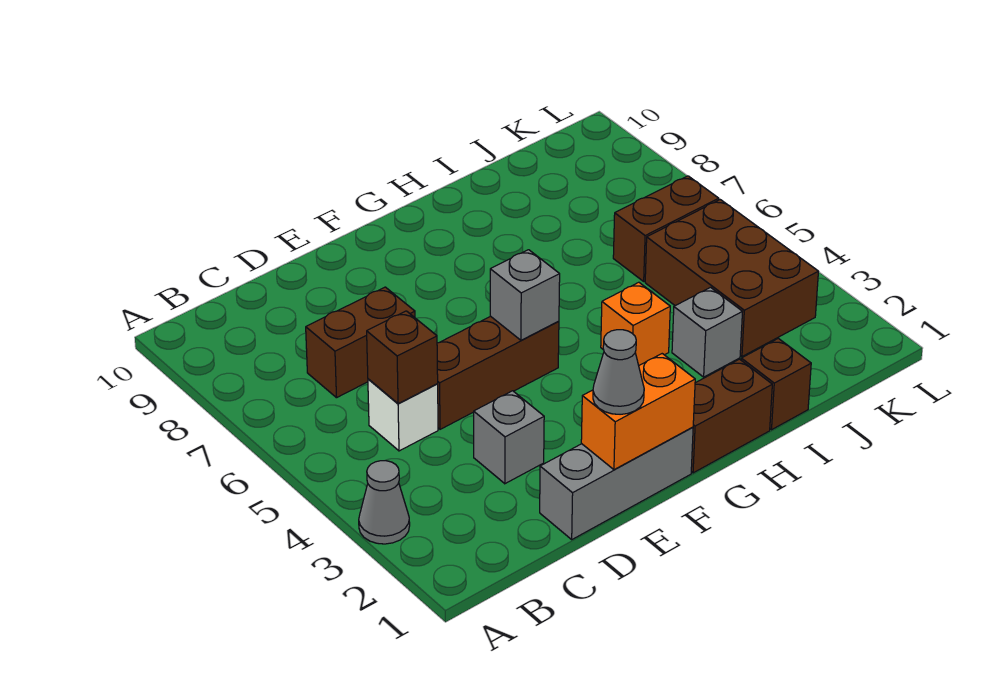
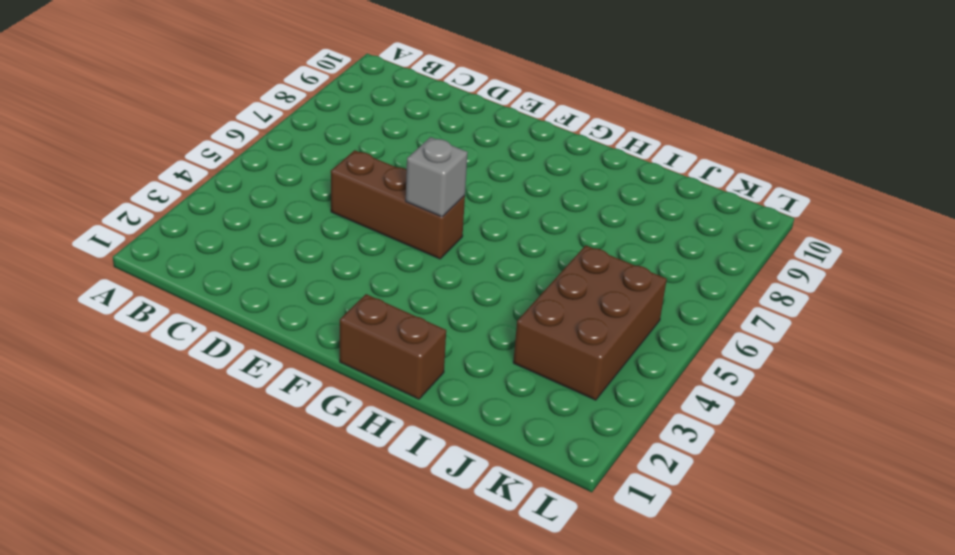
none -> grey 1x1 cone [359,461,410,544]
none -> white 1x1 brick [368,379,438,451]
none -> brown 1x2 brick [306,287,415,398]

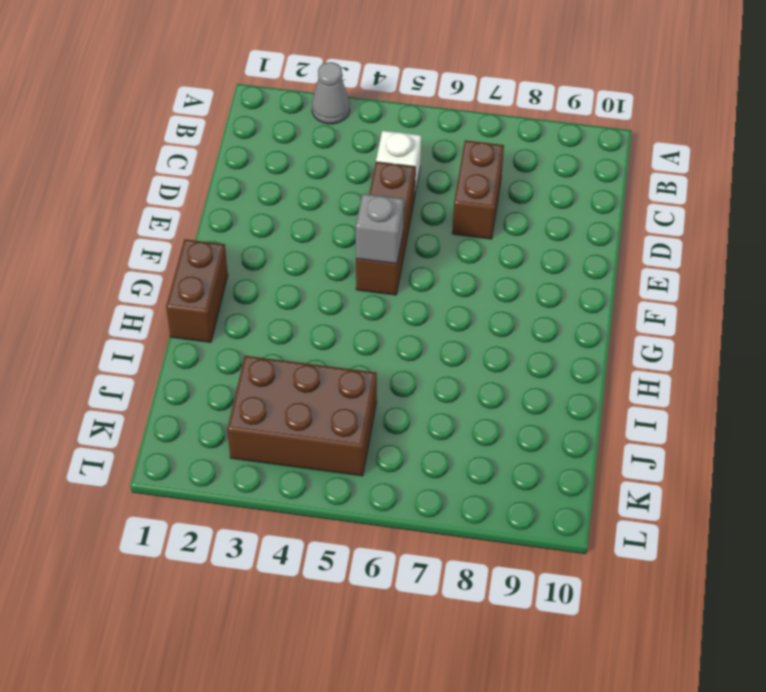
none -> grey 1x3 brick [540,427,693,539]
none -> grey 1x1 brick [474,391,544,484]
none -> orange 1x1 brick [601,282,670,365]

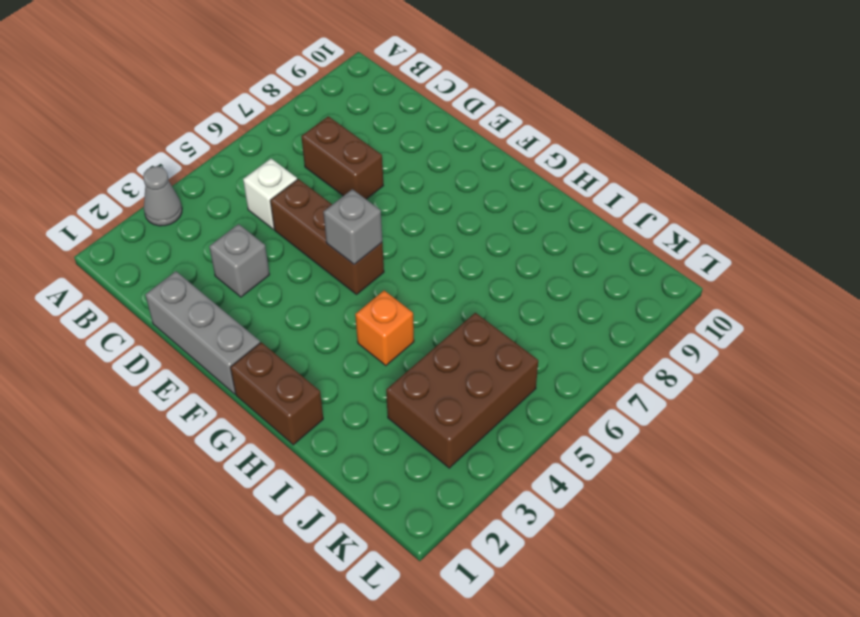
none -> brown 1x1 brick [741,338,811,430]
none -> grey 1x1 brick [672,287,742,377]
none -> brown 1x2 brick [613,176,719,281]

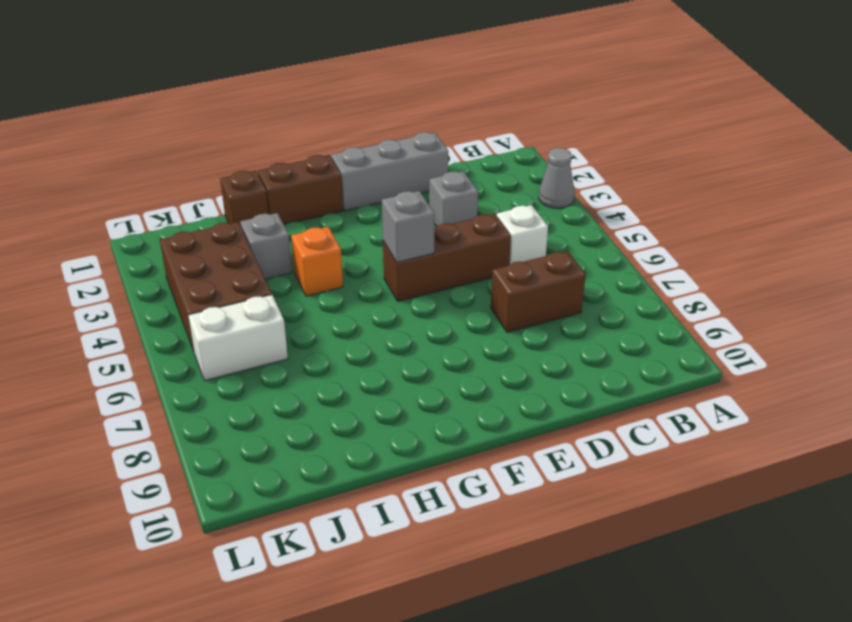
white 1x2 brick [188,295,288,381] -> brown 1x2 brick [613,176,719,281]
none -> brown 1x1 brick [367,311,438,404]
none -> orange 1x2 brick [581,354,695,470]
none -> grey 1x1 cone [593,330,644,414]

